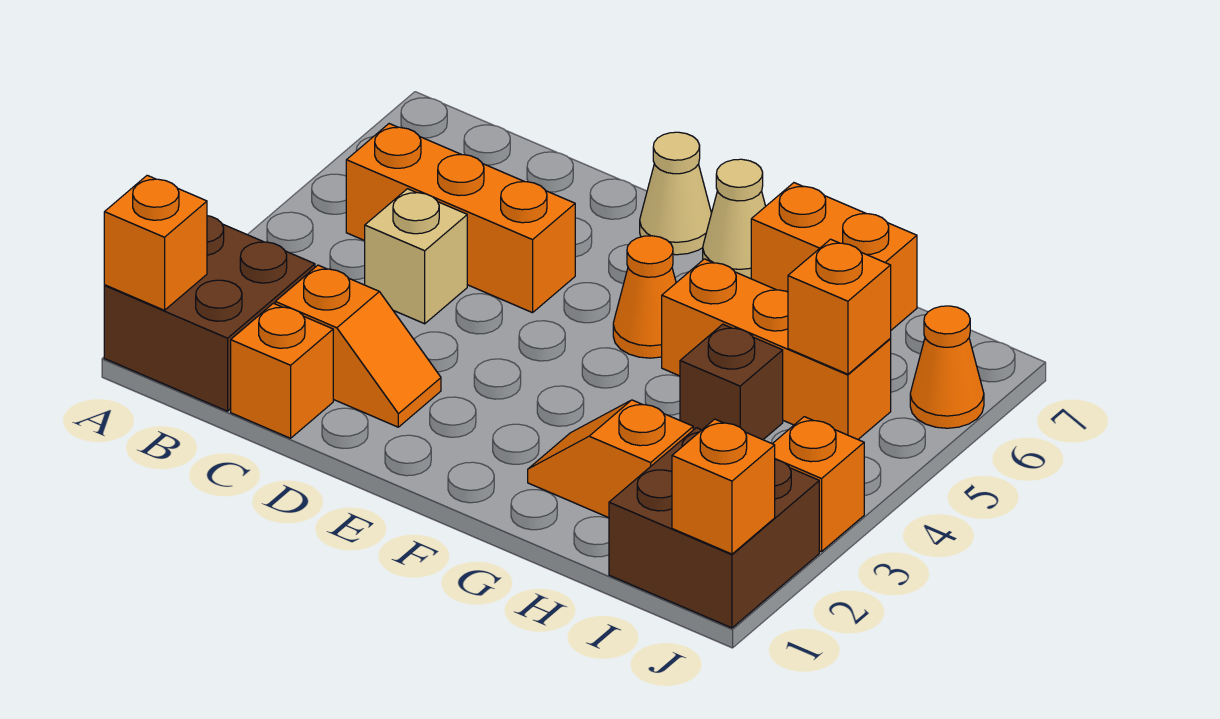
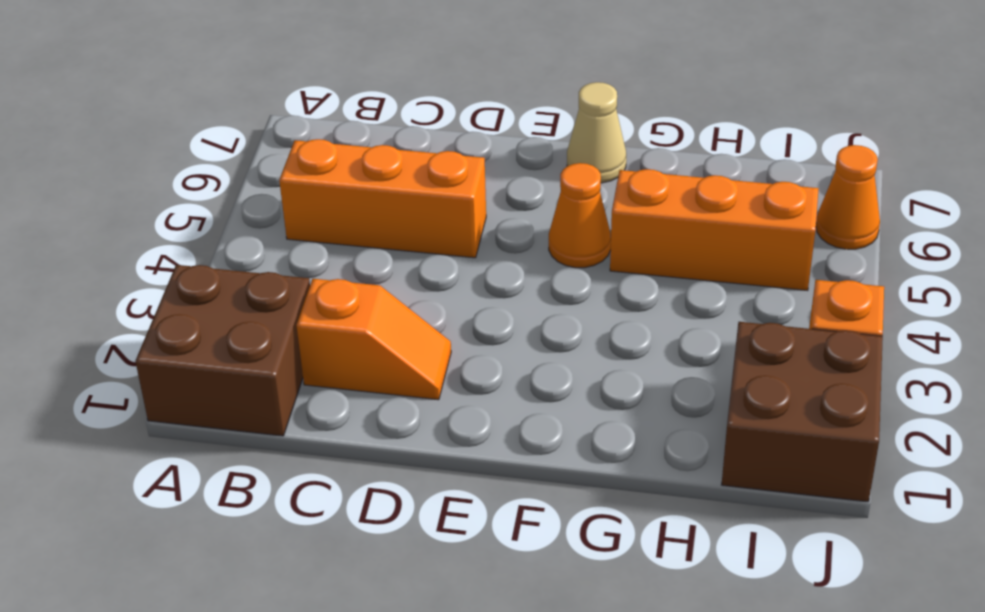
none -> orange 1x1 brick [231,303,333,438]
none -> tan 1x1 brick [365,189,467,324]
none -> tan 1x1 cone [640,132,711,255]

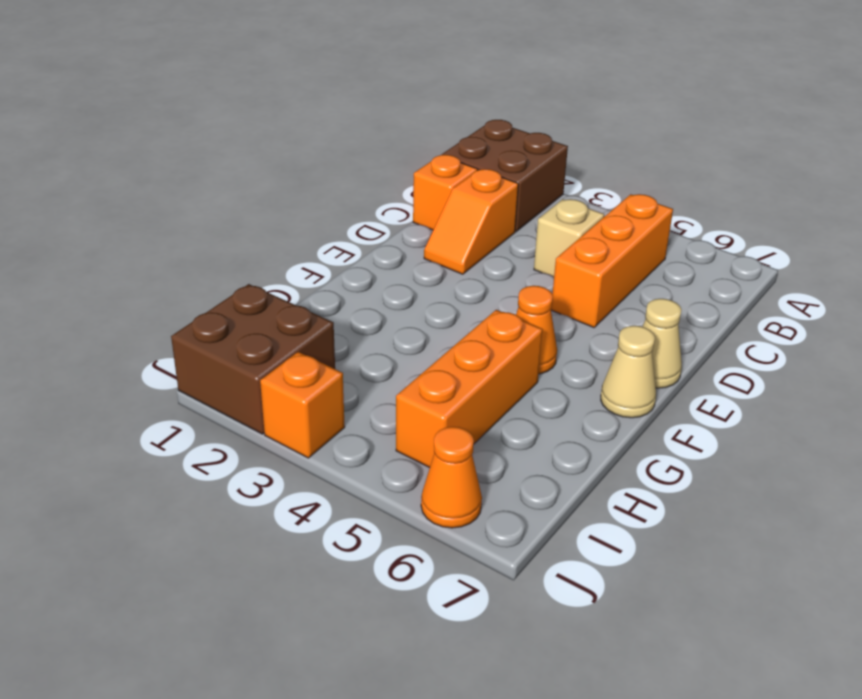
none -> orange 1x2 slope [528,400,693,518]
none -> orange 1x2 brick [751,183,917,330]
none -> brown 1x1 brick [680,324,783,440]

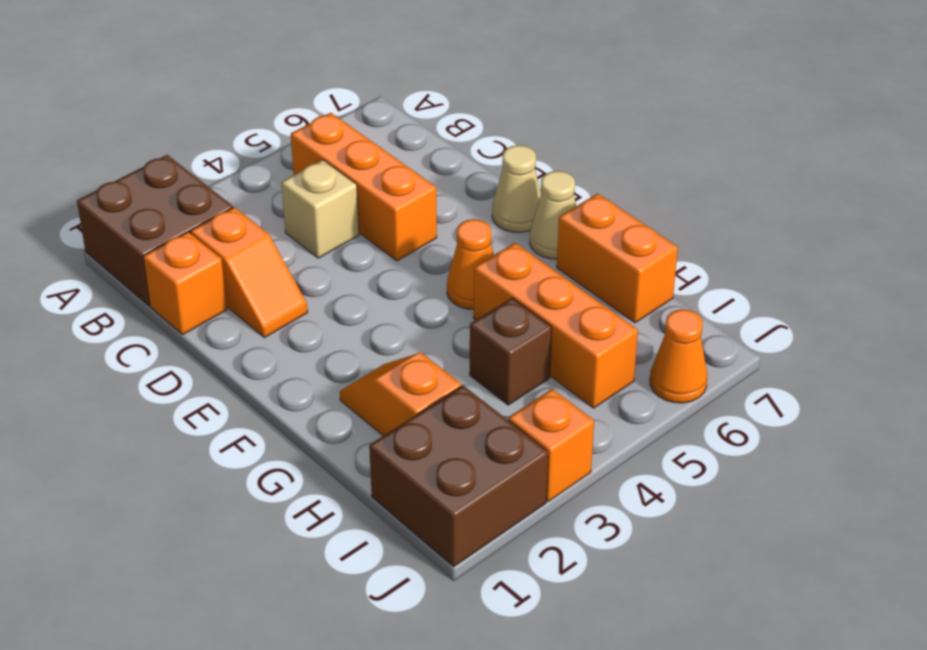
none -> orange 1x1 brick [104,175,207,310]
none -> orange 1x1 brick [788,239,891,374]
none -> orange 1x1 brick [672,419,775,554]

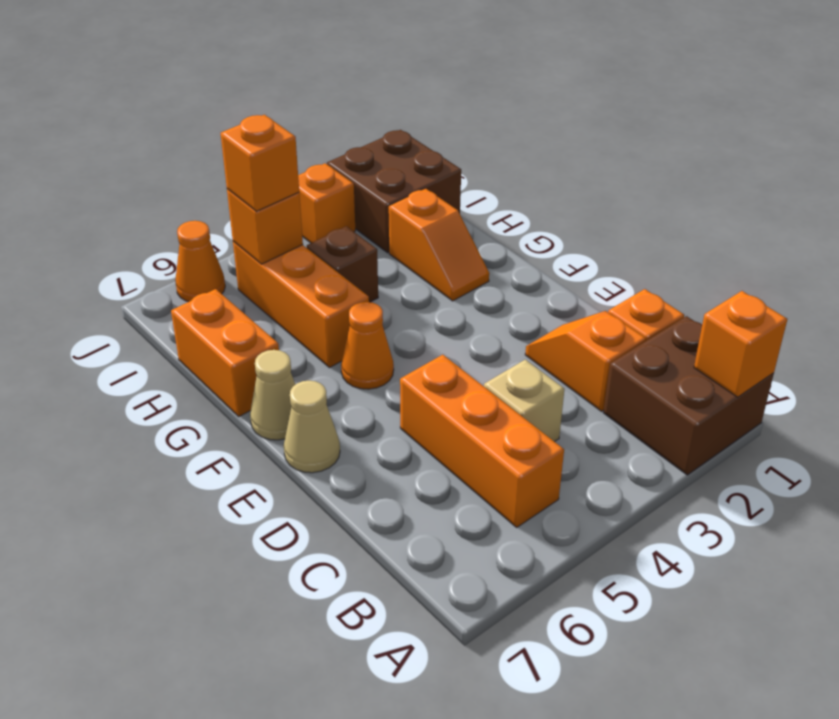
orange 1x1 brick [221,115,299,211] -> orange 1x1 brick moved to [672,419,775,554]

